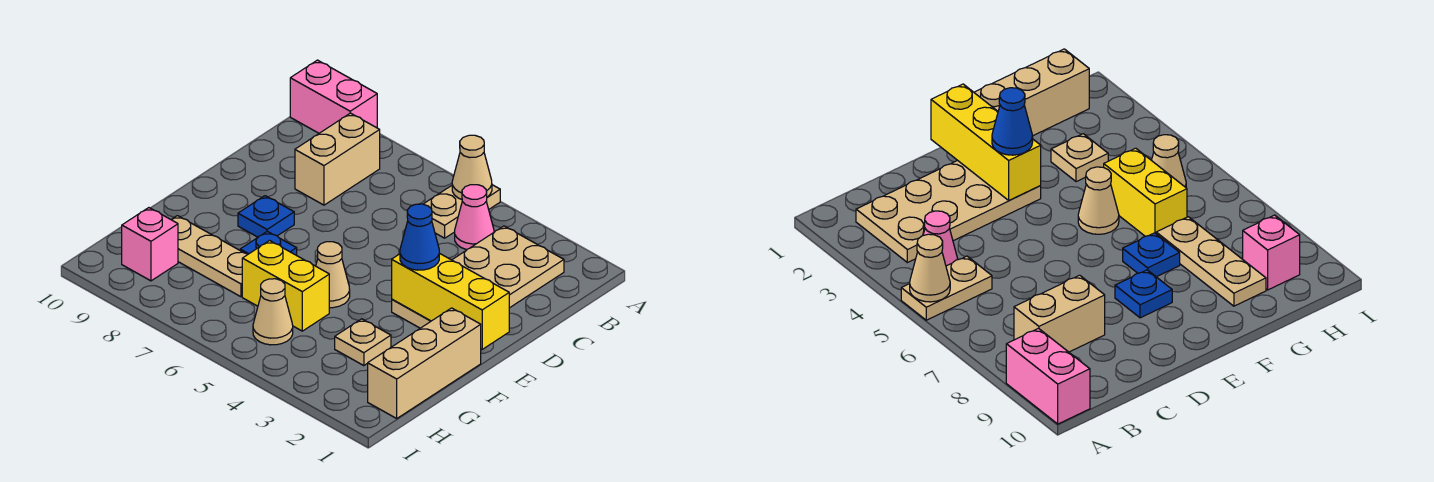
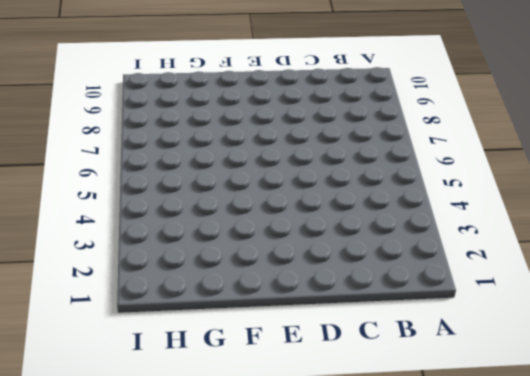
none -> tan 1x2 plate [424,185,500,238]
none -> pink 1x2 brick [290,60,377,133]
none -> tan 2x4 plate [392,226,564,328]

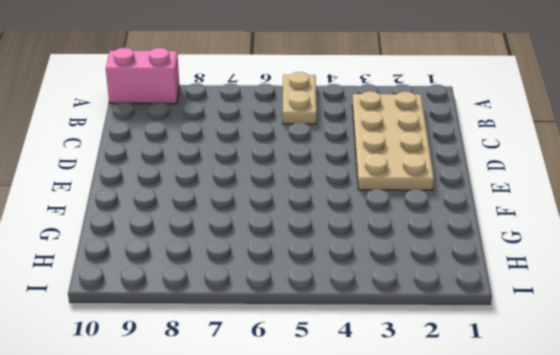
none -> pink 1x1 cone [455,185,494,250]
none -> tan 1x2 brick [295,113,380,205]
none -> blue 1x1 plate [238,196,294,237]

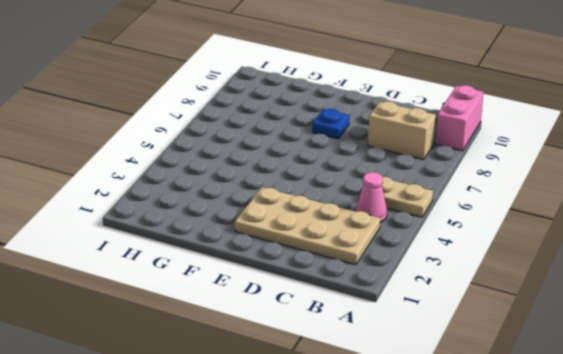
none -> tan 1x3 brick [368,308,481,418]
none -> tan 1x1 cone [316,242,350,308]
none -> blue 1x1 plate [240,231,297,255]

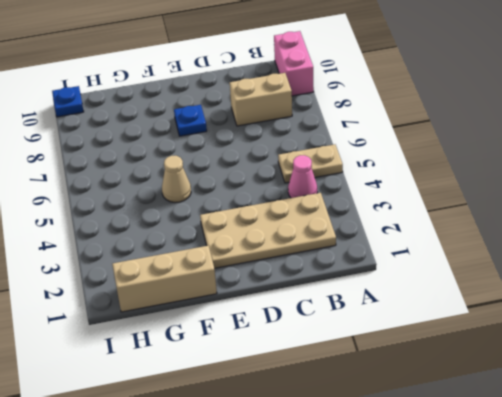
blue 1x1 plate [52,86,84,117] -> blue 1x1 plate moved to [240,231,297,255]
none -> tan 1x1 plate [335,319,391,366]
none -> yellow 1x2 brick [242,241,329,331]
none -> tan 1x3 plate [171,216,248,297]

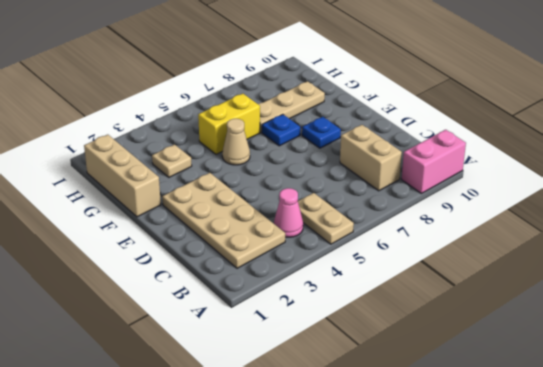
none -> tan 1x1 cone [253,279,293,345]
none -> pink 1x1 brick [122,208,178,281]
none -> tan 1x1 cone [452,135,492,200]

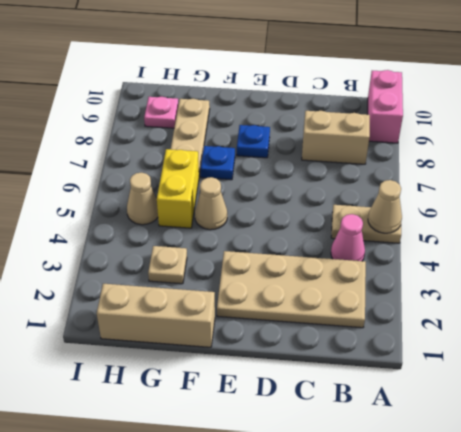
pink 1x1 plate [144,97,178,128] -> pink 1x1 brick [122,208,178,281]
none -> yellow 1x3 brick [392,253,509,349]
none -> blue 1x1 cone [400,204,439,270]

